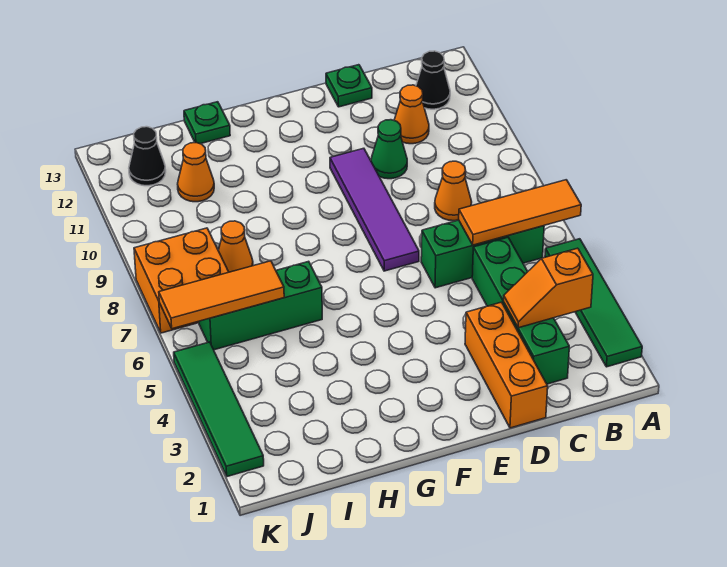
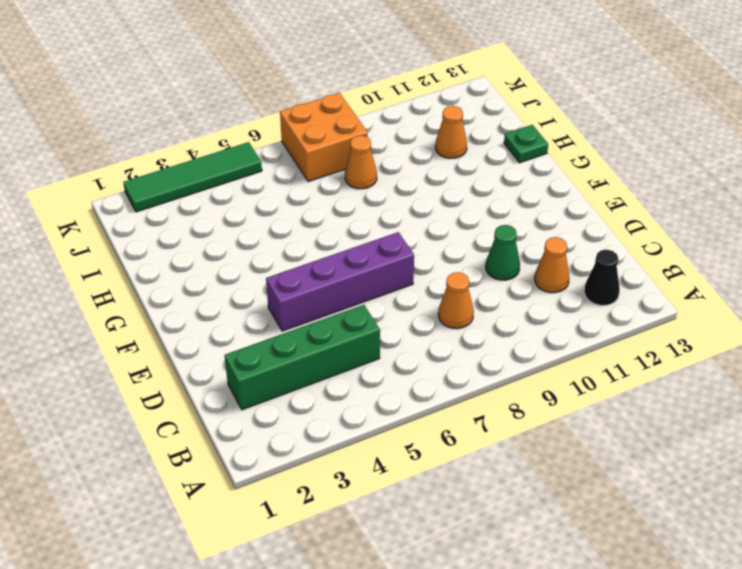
purple 1x4 brick [266,232,414,331] -> purple 1x4 tile [330,148,419,271]
none -> green 1x4 tile [545,239,642,367]
none -> green 1x3 brick [421,220,544,288]
none -> orange 1x3 brick [465,302,548,428]

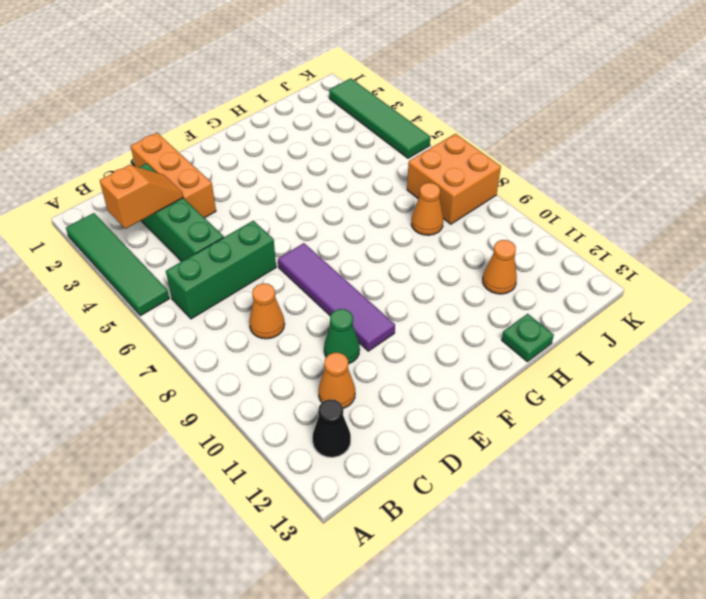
none -> green 1x1 plate [326,65,372,107]
none -> green 1x3 brick [199,261,322,350]
none -> black 1x1 cone [129,127,166,186]

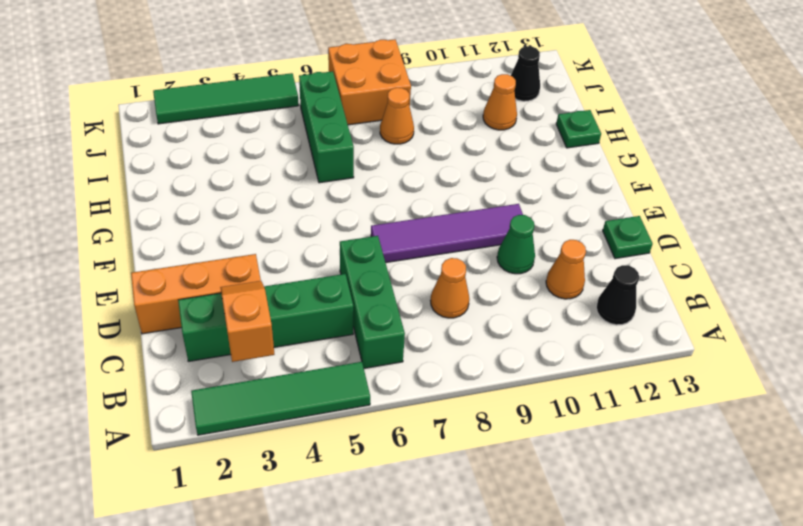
none -> orange 1x3 tile [459,180,581,245]
none -> orange 1x3 tile [159,261,284,329]

